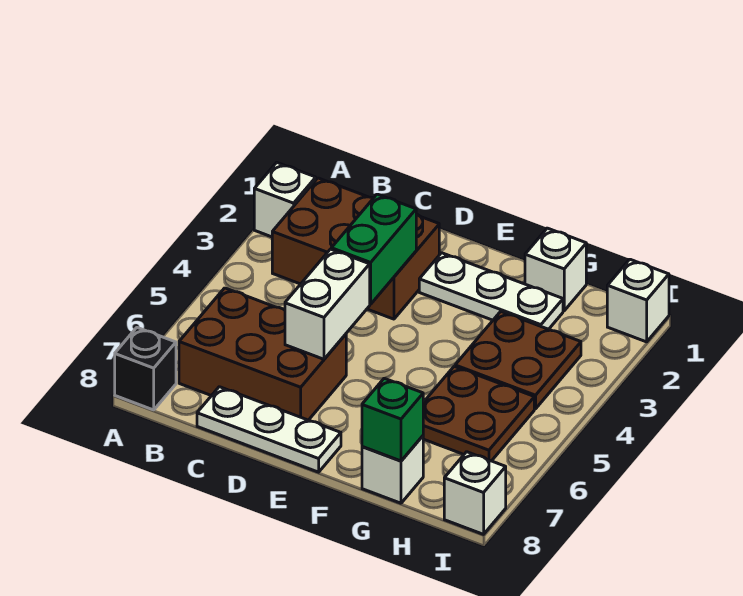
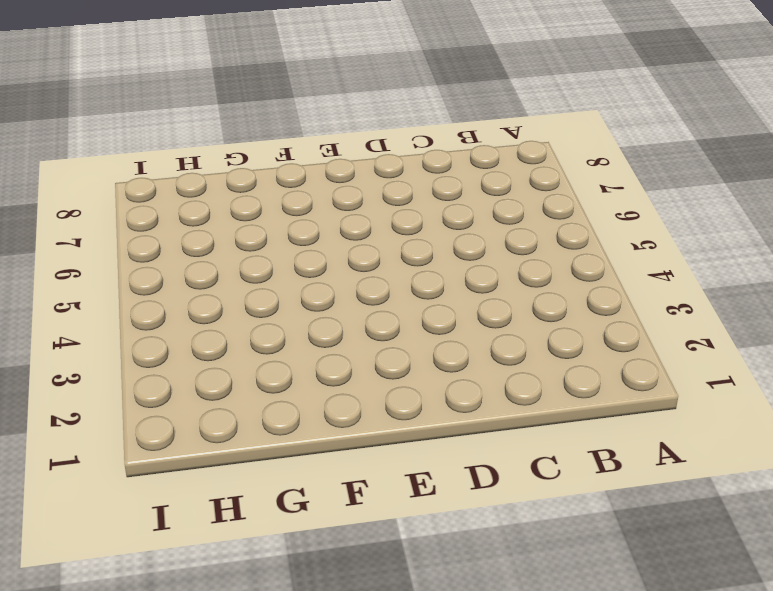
none -> white 1x1 brick [254,162,316,237]
none -> black 1x1 brick [115,328,176,410]
none -> brown 2x3 brick [272,178,439,319]

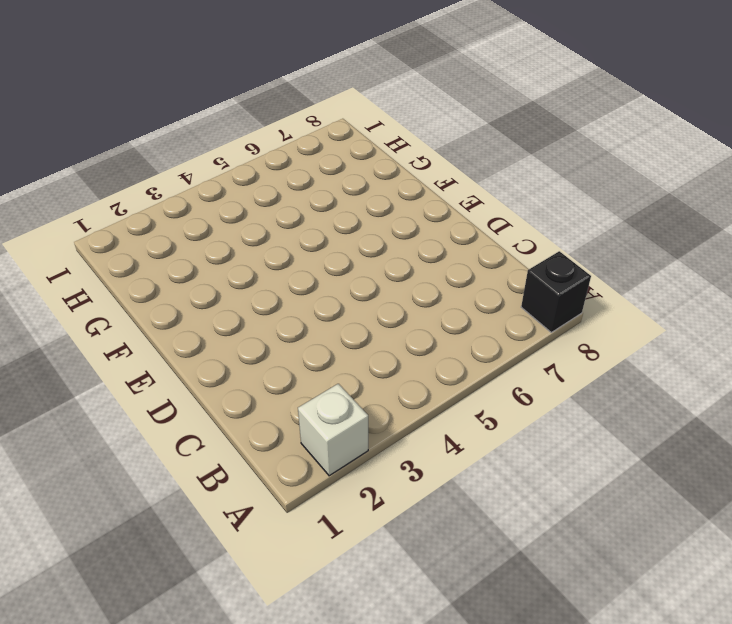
none -> brown 2x3 brick [272,178,439,319]
none -> brown 2x3 brick [179,288,346,420]
none -> white 1x3 plate [197,387,341,472]

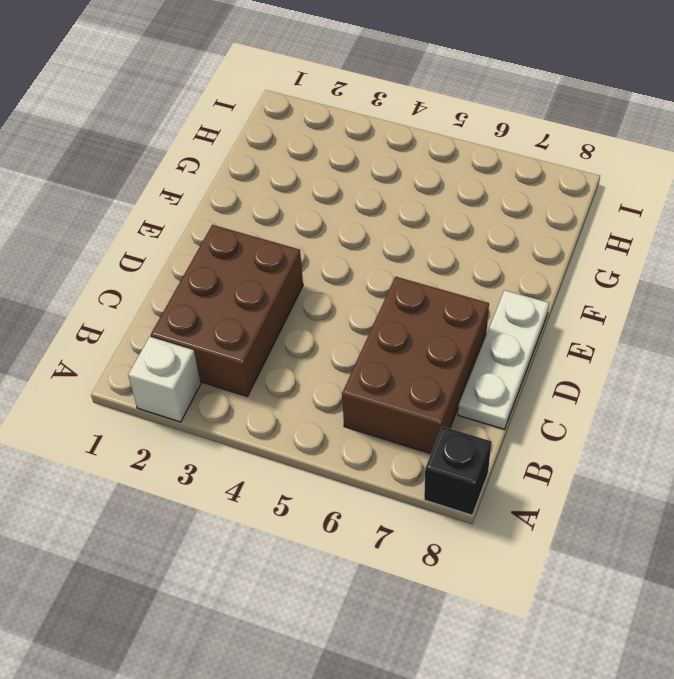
none -> white 1x3 plate [419,253,563,329]
none -> white 1x1 brick [525,228,586,311]
none -> brown 2x2 plate [455,311,581,409]

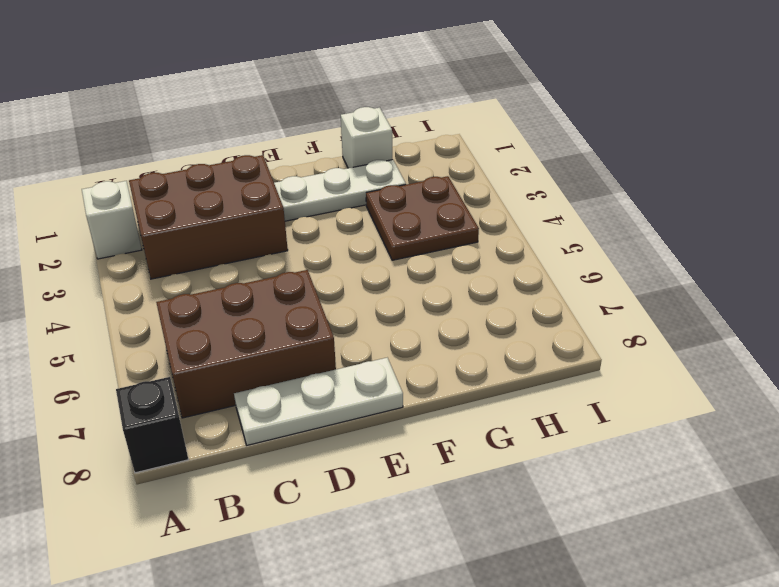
none -> brown 2x2 plate [423,366,534,461]
none -> white 1x1 brick [362,436,423,503]
none -> white 1x1 brick [607,259,669,342]

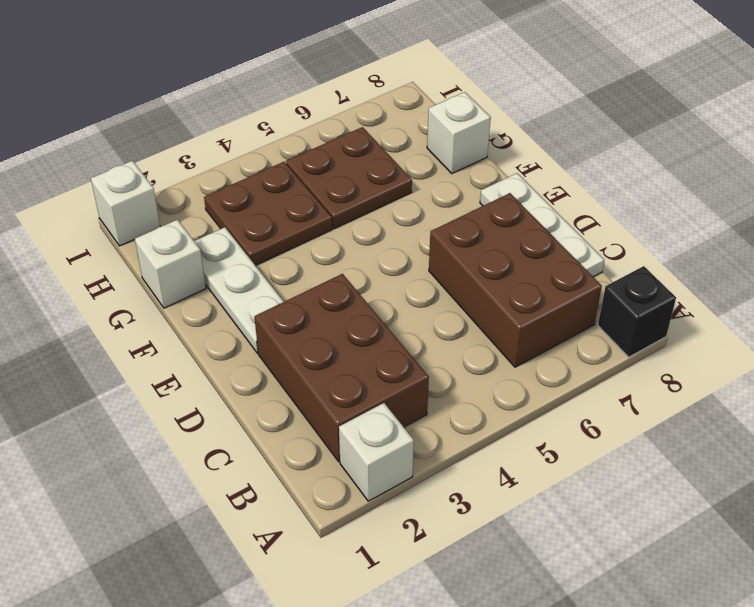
none -> white 1x1 brick [444,452,506,534]
none -> green 1x2 brick [331,194,416,304]
none -> white 1x2 brick [285,249,370,359]

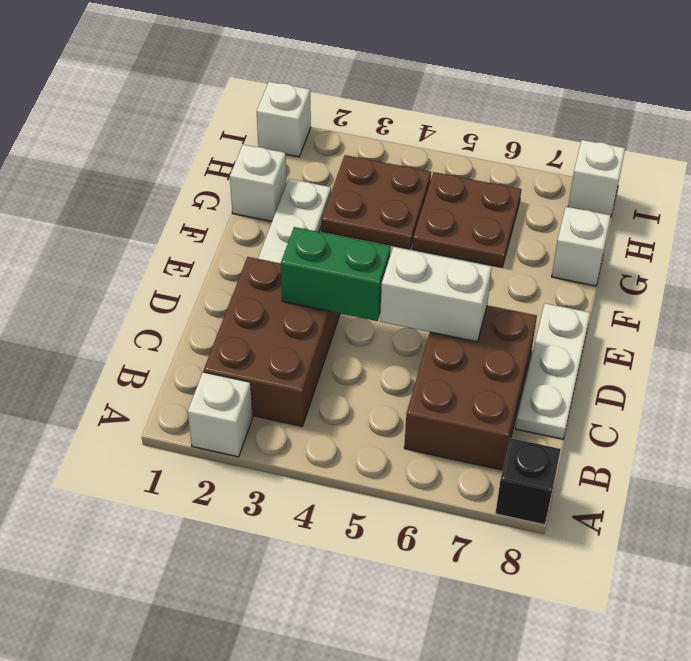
none -> green 1x1 brick [362,378,423,461]

